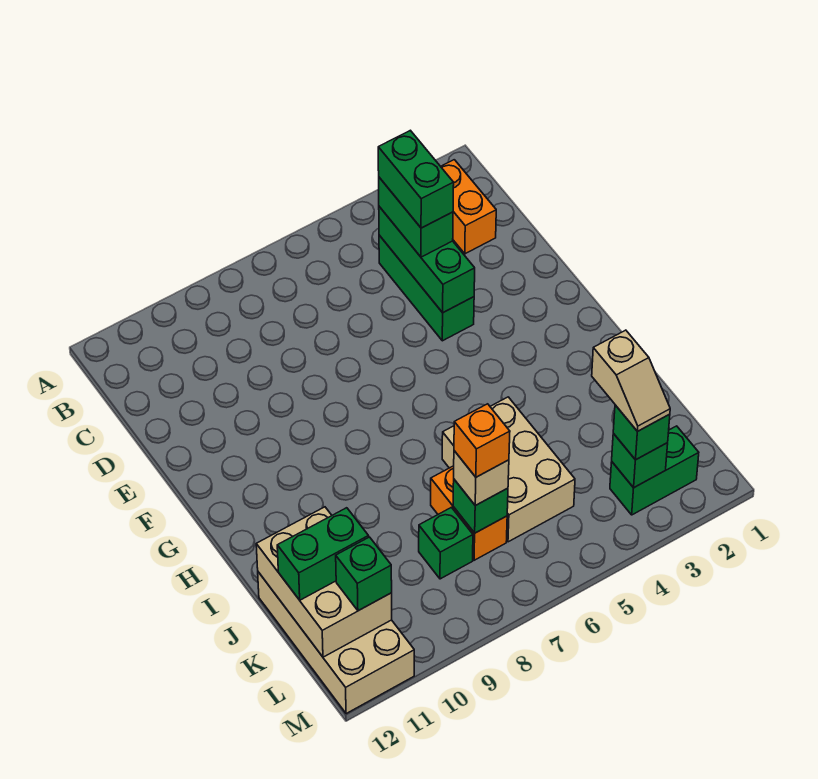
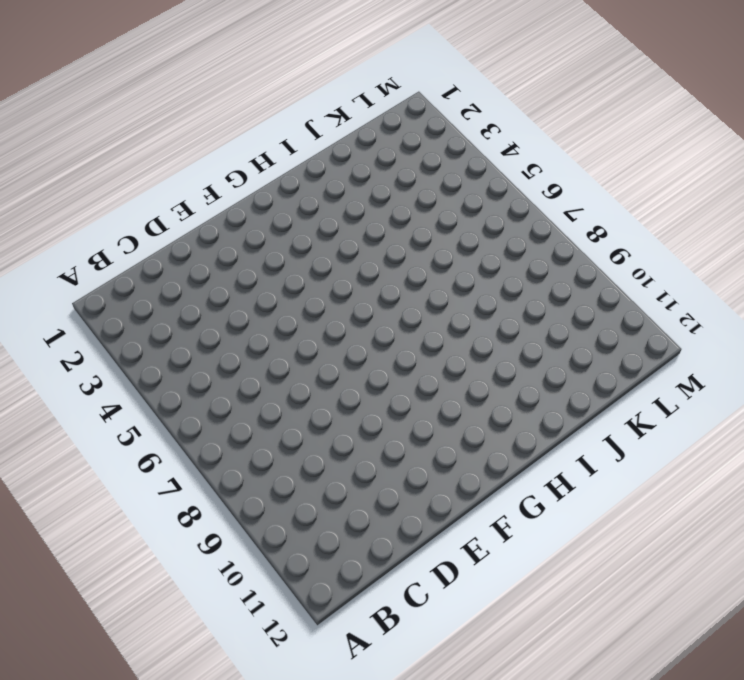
none -> orange 1x2 brick [441,160,496,254]
none -> green 1x3 brick [379,235,474,341]
none -> tan 2x3 brick [442,397,575,542]

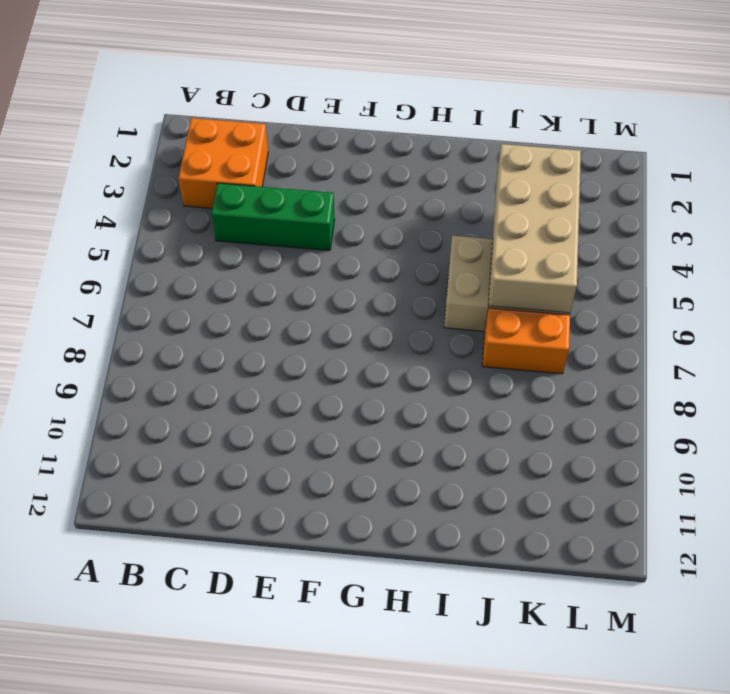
orange 2x2 brick [178,118,268,208] -> orange 1x2 brick [441,160,496,254]
tan 2x4 brick [488,144,581,313] -> tan 2x4 brick turned to [258,572,414,714]
none -> green 1x1 brick [419,507,473,579]
none -> green 1x2 brick [610,426,699,515]
none -> green 1x3 brick [379,207,475,313]

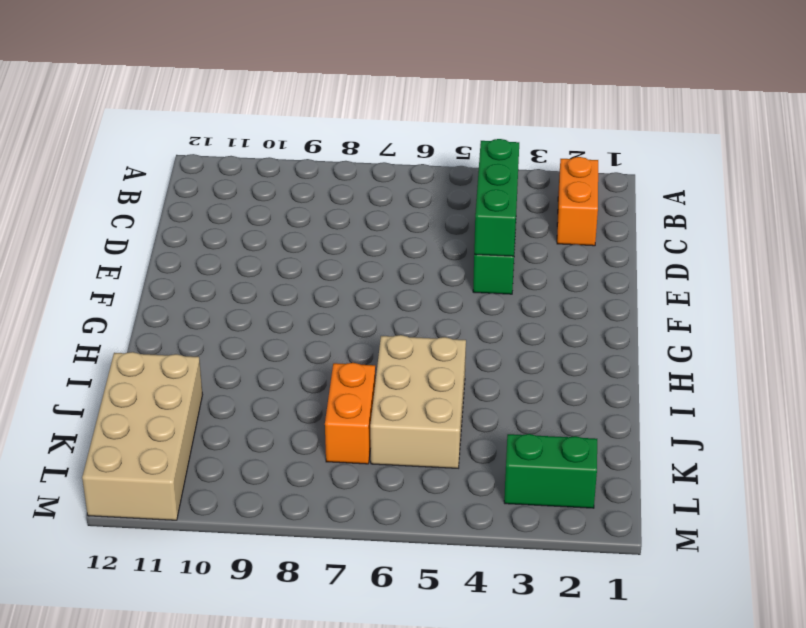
none -> green 1x1 brick [419,507,473,579]
none -> tan 2x3 brick [256,507,392,657]
none -> green 1x1 brick [453,480,508,533]

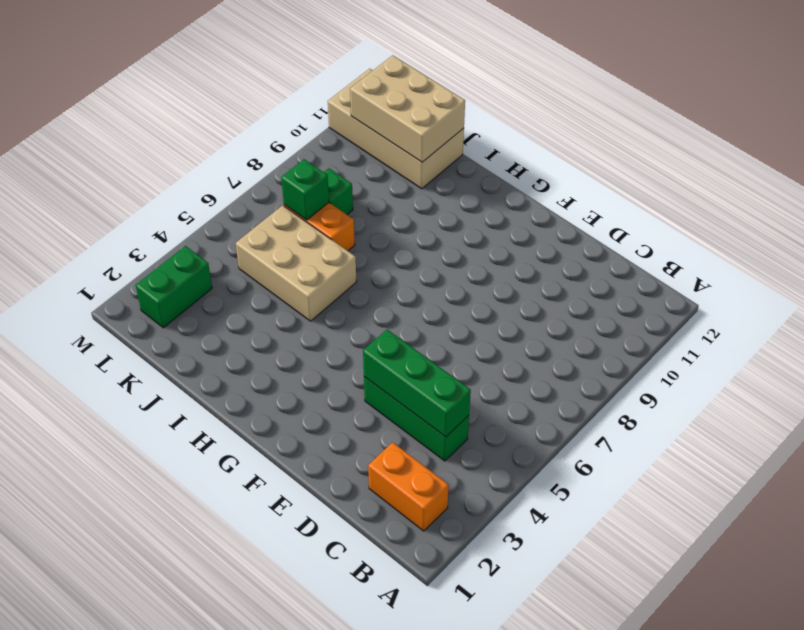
none -> green 1x1 brick [612,434,668,488]
none -> green 1x2 brick [379,177,453,257]
none -> tan 1x1 brick [454,451,509,505]

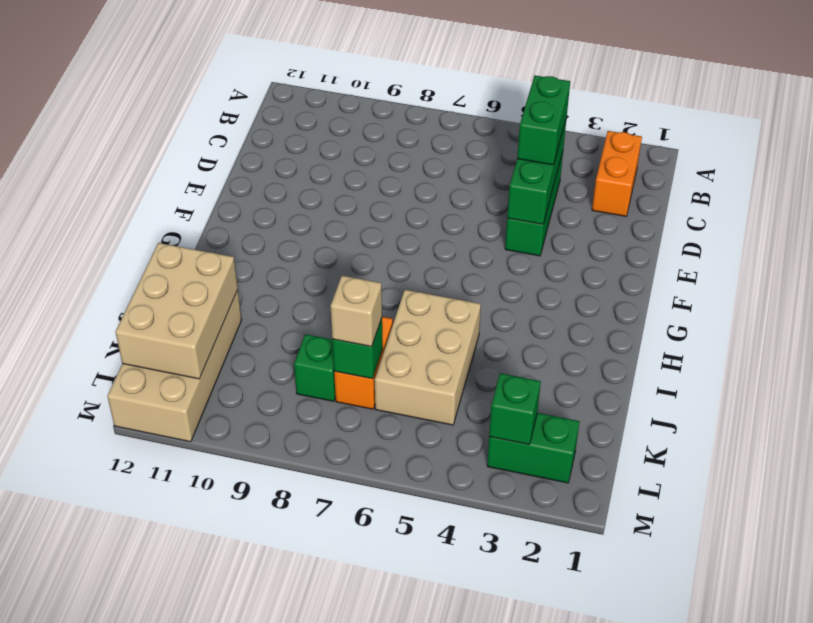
none -> green 1x2 brick [277,508,369,600]
none -> green 1x1 brick [613,405,670,460]
none -> green 1x1 brick [336,537,392,611]

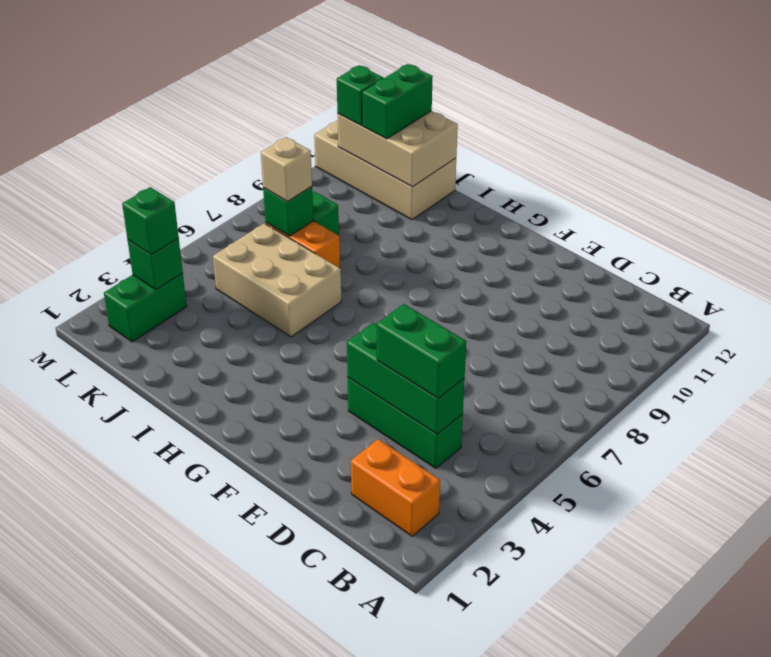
none -> green 1x2 brick [378,130,454,228]
none -> tan 1x2 slope [592,330,670,431]
none -> orange 1x1 brick [454,404,510,477]

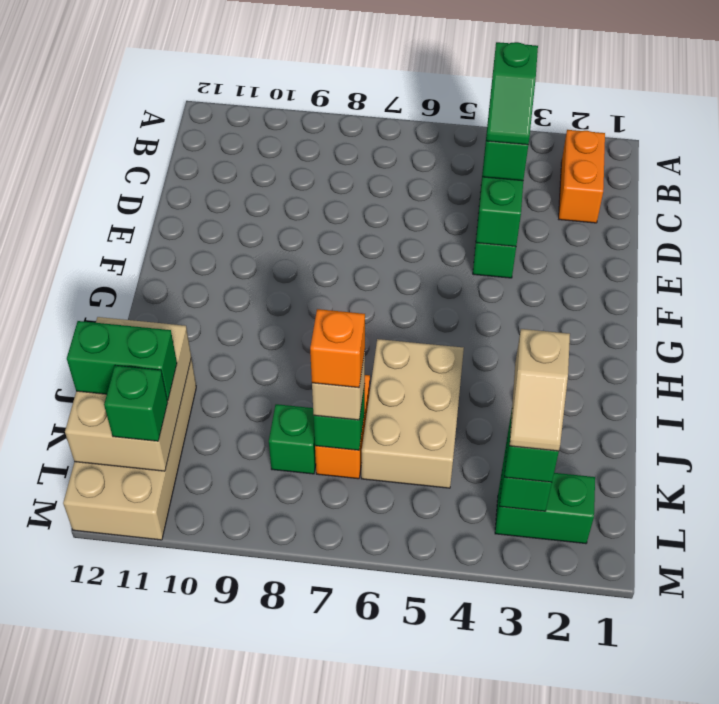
green 1x2 slope [486,42,538,145] -> green 1x2 brick [378,130,454,228]

